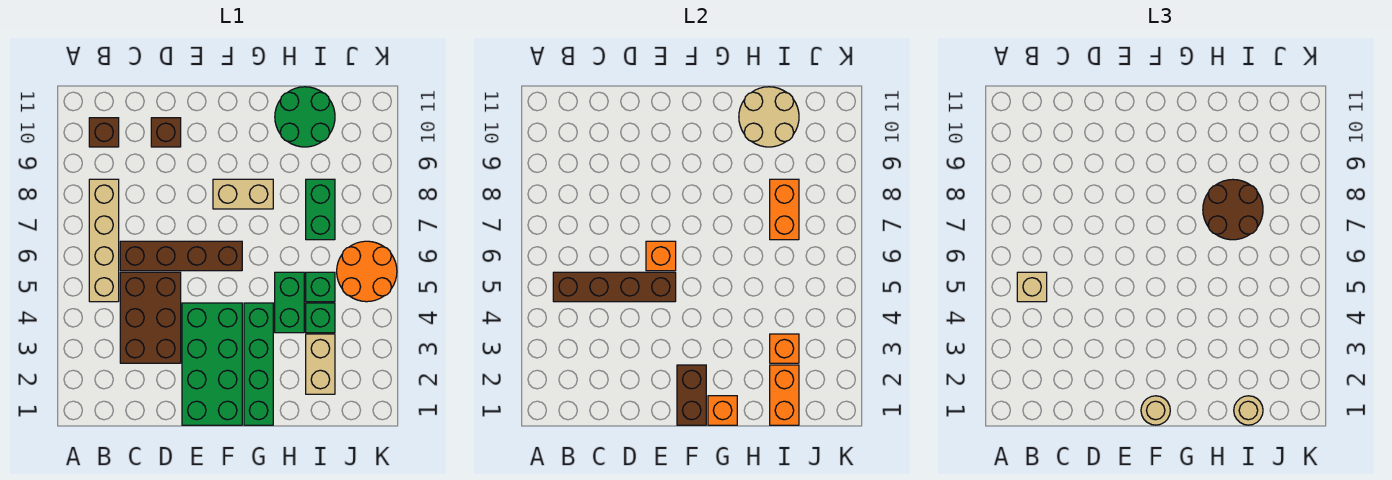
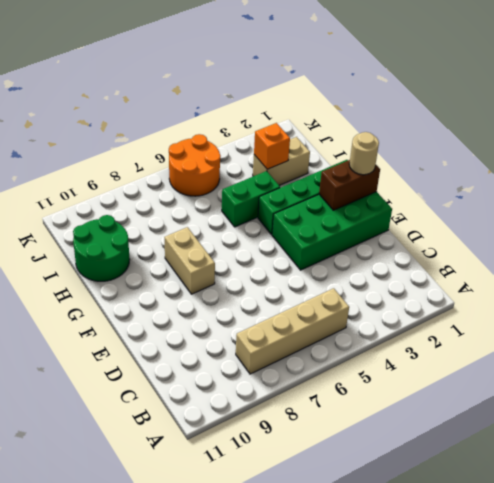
none -> brown 1x1 brick [89,118,119,147]
none -> brown 2x3 brick [120,272,181,363]
none -> brown 1x4 brick [120,241,242,271]

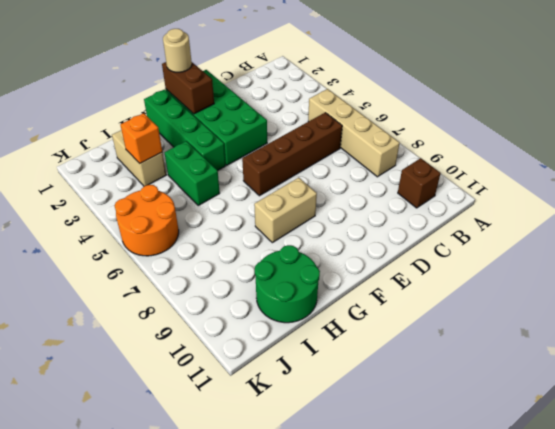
none -> brown 2x3 brick [120,272,181,363]
none -> brown 1x1 brick [151,118,181,147]
none -> green 1x1 brick [306,303,335,333]

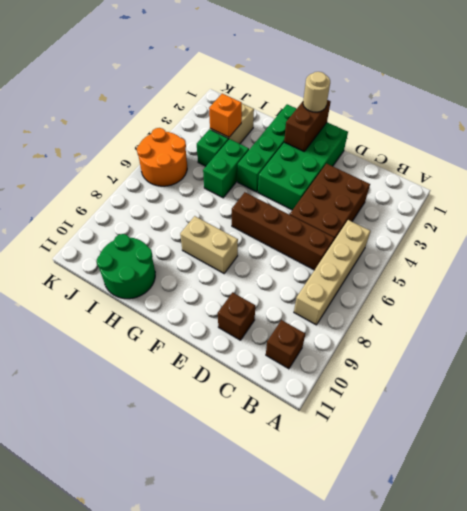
none -> green 1x1 brick [306,272,335,302]
none -> green 1x2 brick [306,179,335,240]
none -> brown 1x4 brick [553,272,676,302]

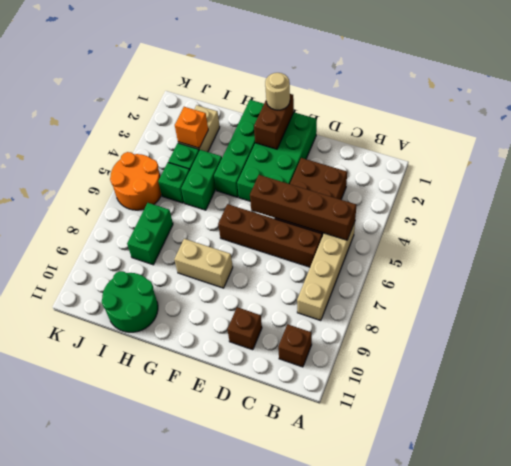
none -> orange 1x1 brick [646,241,676,271]
none -> orange 1x1 brick [708,396,737,425]
none -> tan 2x2 round brick [739,87,799,147]

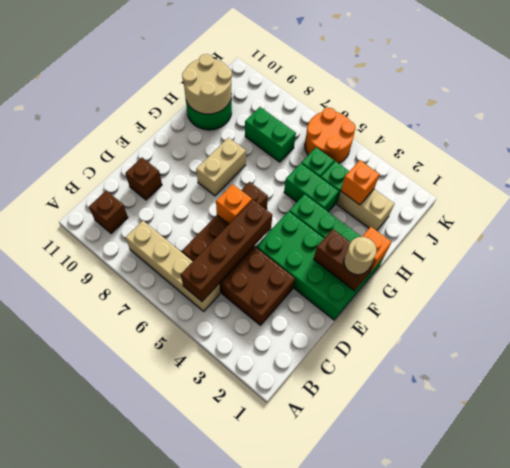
none -> orange 1x2 brick [770,365,799,425]
none -> orange 1x2 brick [770,179,799,240]
none -> tan 1x1 brick [1017,272,1047,302]

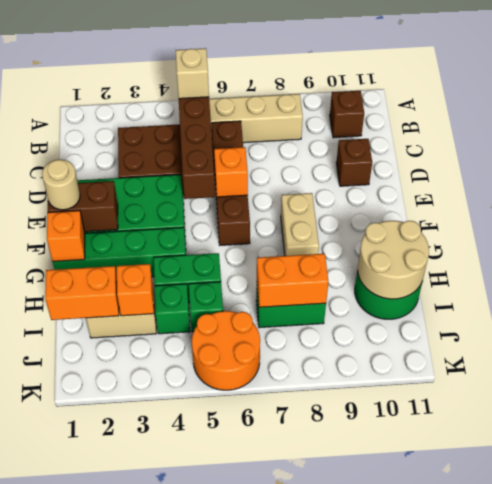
none -> brown 2x2 round brick [1203,180,1263,240]
none -> tan 1x1 round brick [1234,396,1263,425]

